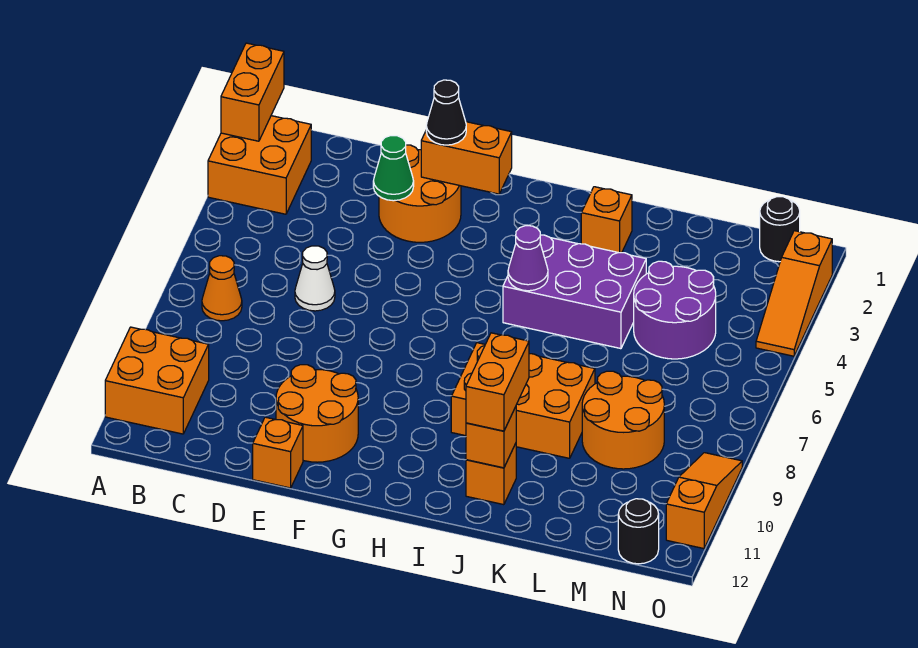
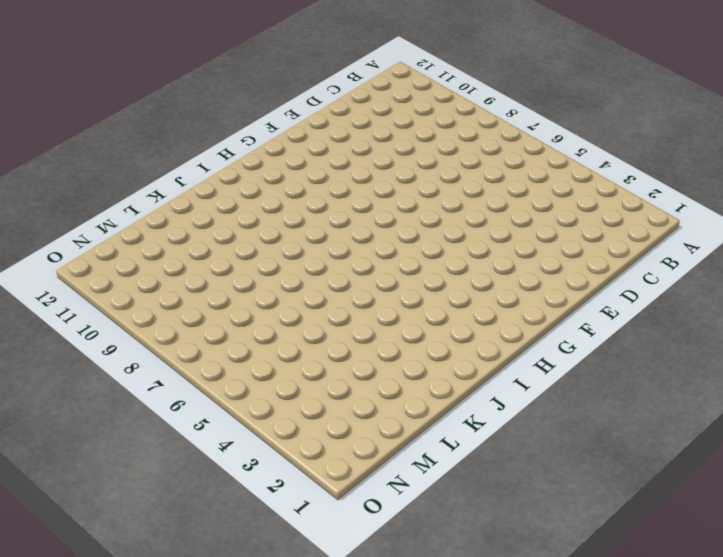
none -> orange 2x2 brick [208,116,311,214]
none -> orange 2x2 brick [105,327,209,434]
none -> orange 1x1 cone [202,256,242,321]

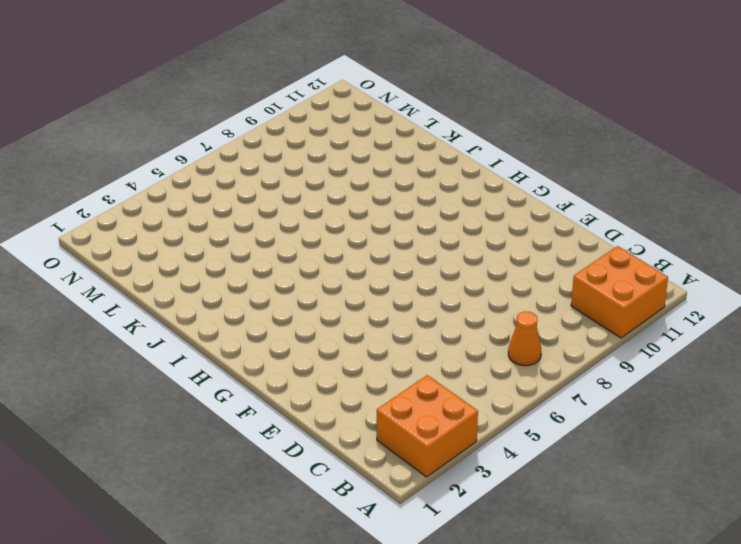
none -> white 1x1 cone [295,246,335,311]
none -> orange 2x2 round brick [379,145,461,242]
none -> orange 2x2 round brick [276,365,358,462]

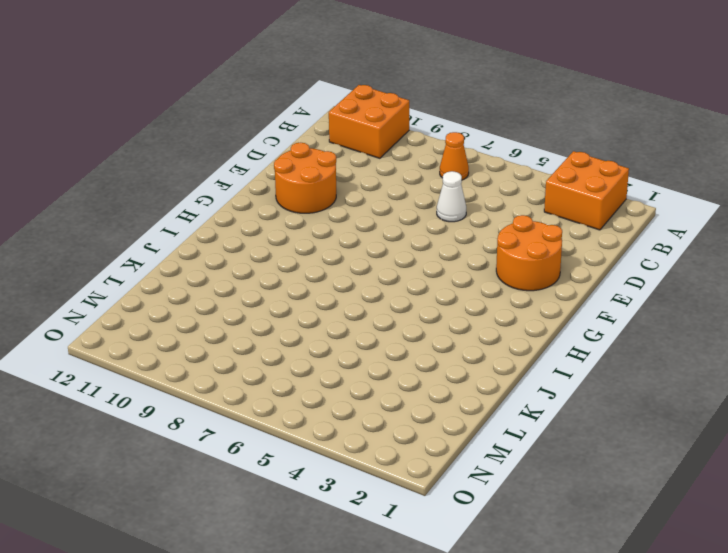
none -> orange 1x1 brick [253,417,303,488]
none -> purple 2x3 brick [503,235,646,349]
none -> orange 2x3 brick [451,343,595,458]

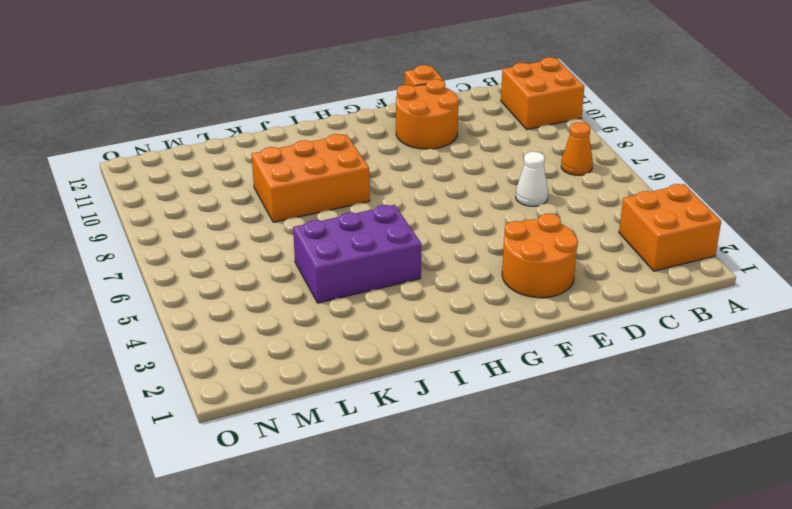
none -> orange 1x1 brick [581,187,632,253]
none -> orange 1x1 brick [466,443,516,505]
none -> purple 2x2 round brick [634,261,716,359]

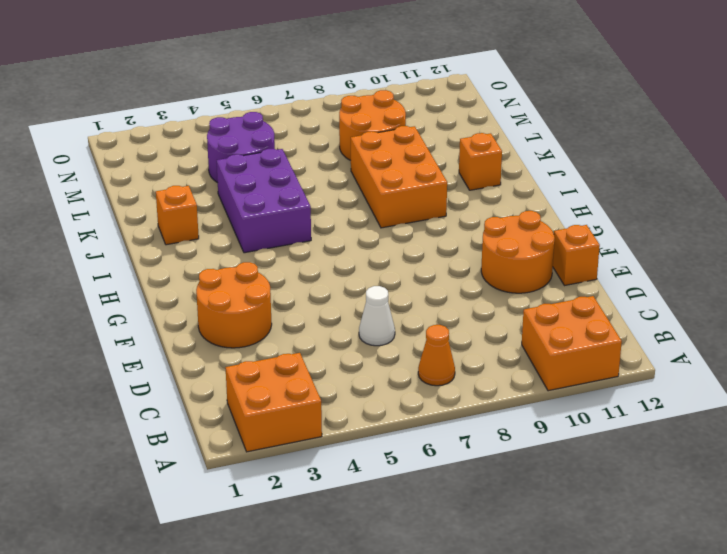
none -> black 1x1 round brick [760,197,800,262]
none -> black 1x1 round brick [618,499,659,564]
none -> orange 1x3 slope [756,231,832,356]

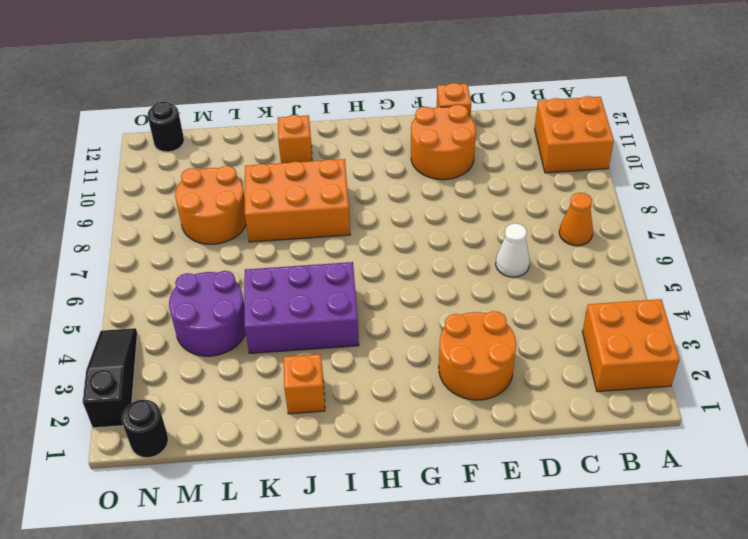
black 1x3 slope [83,328,137,428] -> orange 1x3 slope [756,231,832,356]
none -> orange 1x3 slope [666,453,742,549]
none -> orange 1x2 brick [221,43,284,141]
none -> green 1x1 cone [373,136,414,201]

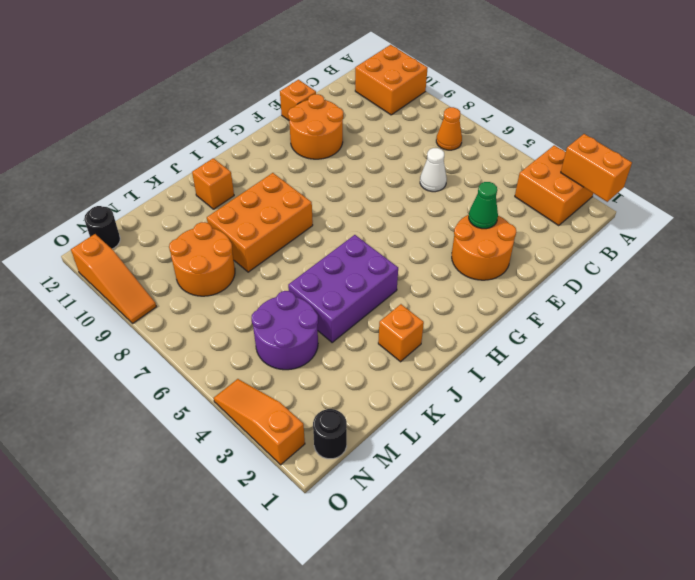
none -> orange 1x2 brick [421,122,512,194]
none -> purple 1x1 cone [508,226,548,291]
none -> orange 1x1 brick [466,407,516,468]

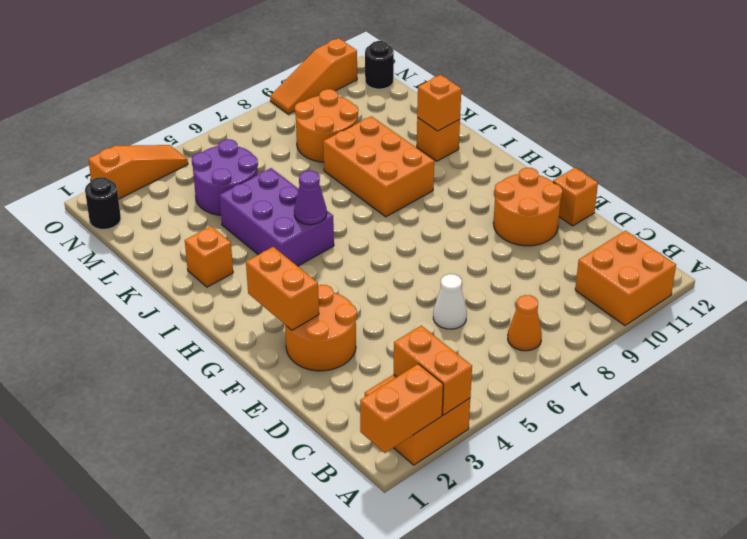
orange 1x2 brick [394,326,472,415] -> orange 1x2 brick turned to [466,333,529,431]
none -> green 1x1 cone [373,136,414,201]
none -> black 1x1 cone [426,80,466,145]

